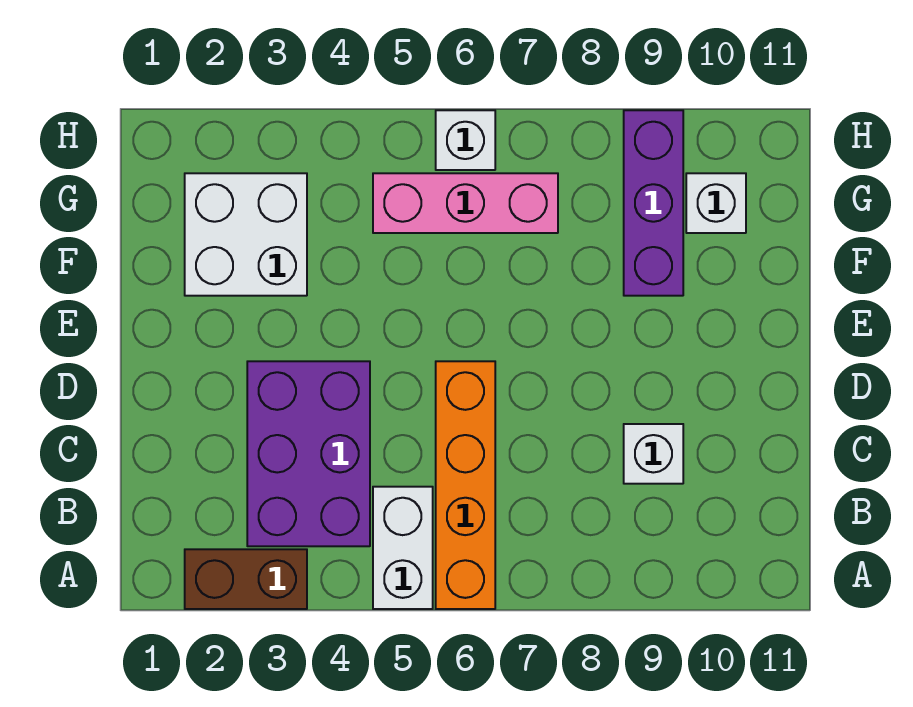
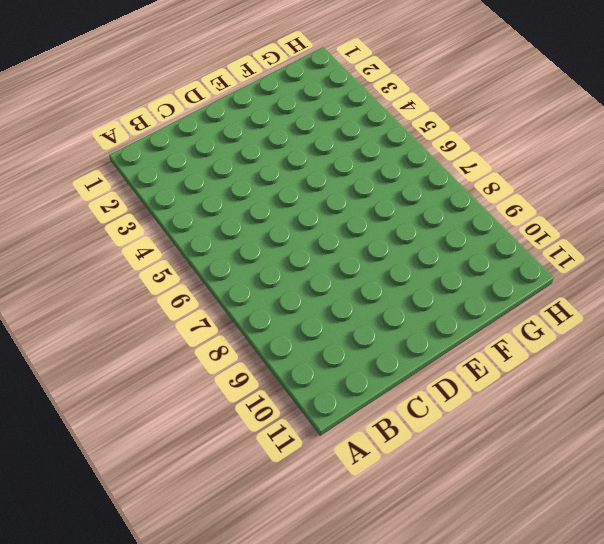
none -> brown 1x2 brick [185,549,307,609]
none -> white 1x2 brick [373,487,433,609]

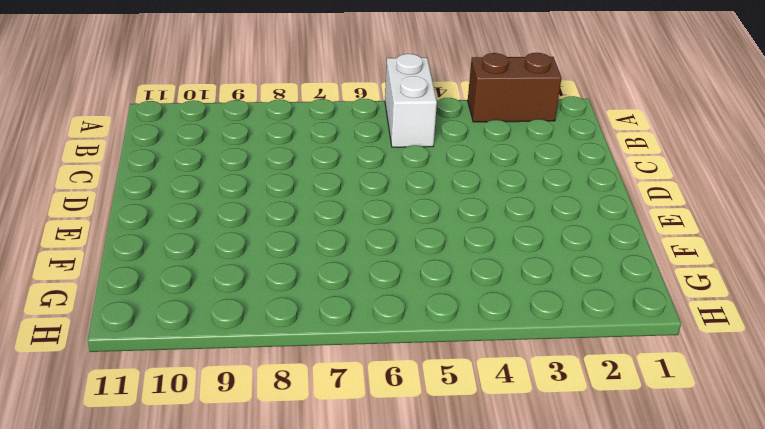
none -> orange 1x4 brick [436,361,495,609]
none -> purple 2x3 brick [247,361,370,546]

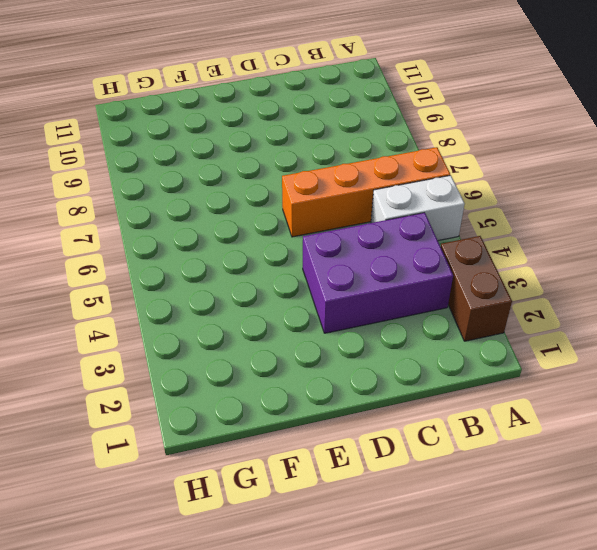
none -> white 1x1 brick [624,424,683,484]
none -> white 2x2 brick [185,173,307,296]

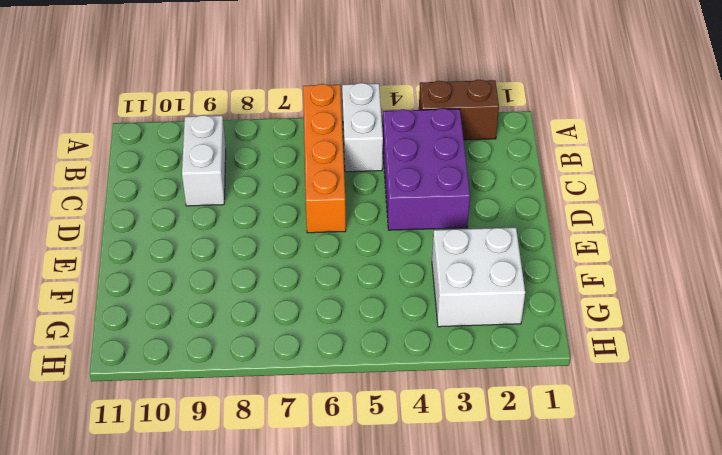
white 1x2 brick [182,115,226,206] -> white 1x1 brick [624,424,683,484]
none -> purple 1x3 brick [624,110,683,296]
none -> pink 1x3 brick [373,173,558,233]

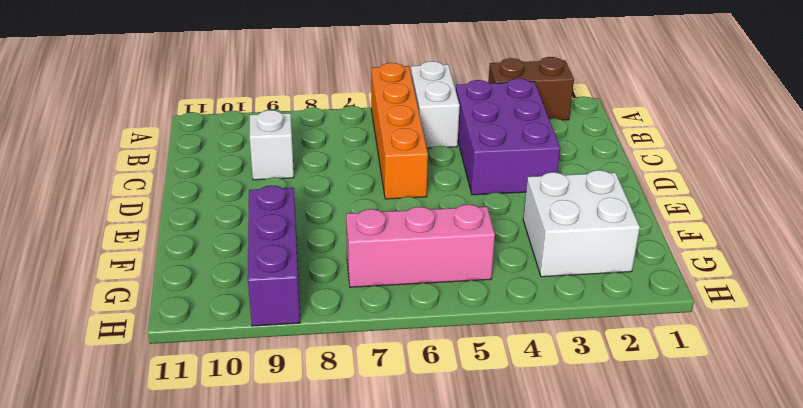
none -> white 1x1 brick [686,173,746,233]
none -> white 1x1 brick [436,110,495,170]

